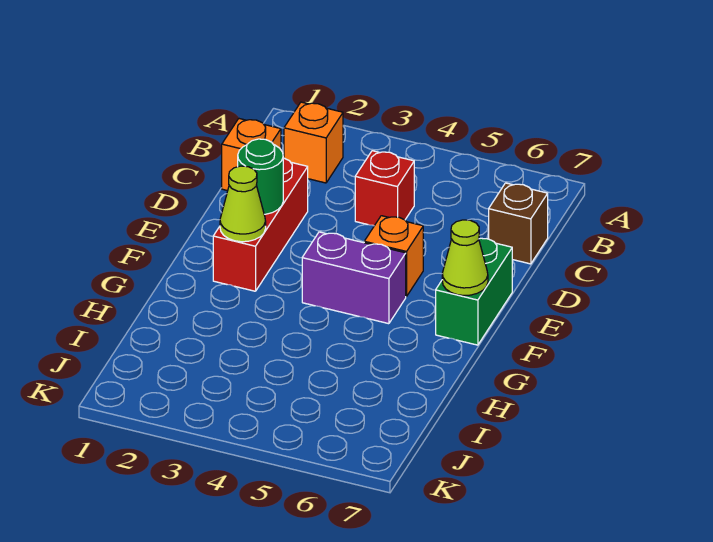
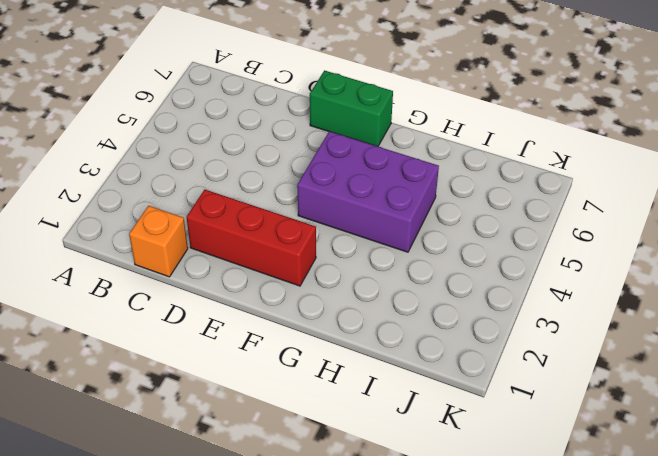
purple 2x3 brick [297,131,439,252] -> purple 1x2 brick [302,232,406,324]
none -> orange 1x1 brick [284,102,343,183]
none -> red 1x1 brick [355,151,414,226]

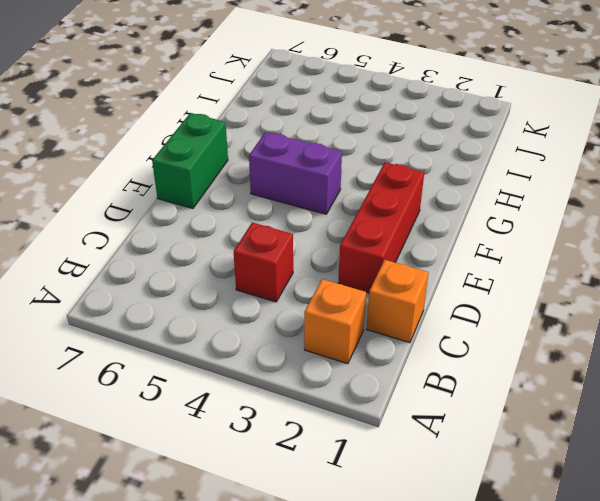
none -> brown 1x1 brick [489,183,548,264]
none -> orange 1x1 brick [364,216,423,297]

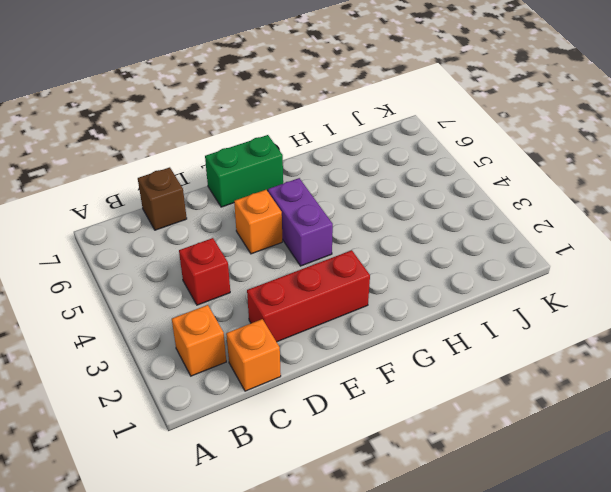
none -> green 1x1 round brick [238,139,283,214]
none -> lime 1x1 cone [220,166,266,242]

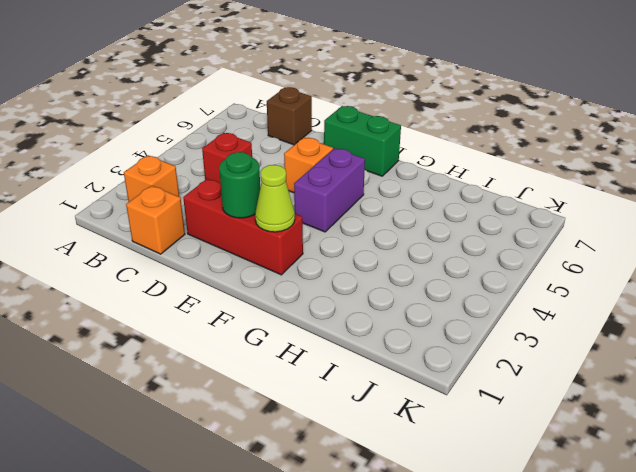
none -> lime 1x1 cone [442,220,488,296]

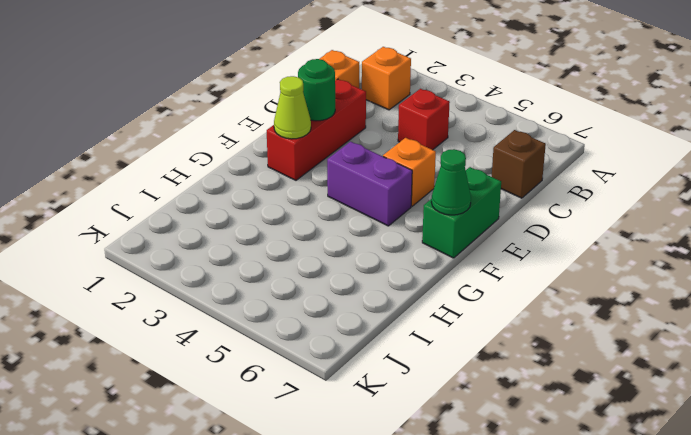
green 1x1 cone [431,149,471,215] -> lime 1x1 cone [442,220,488,296]

